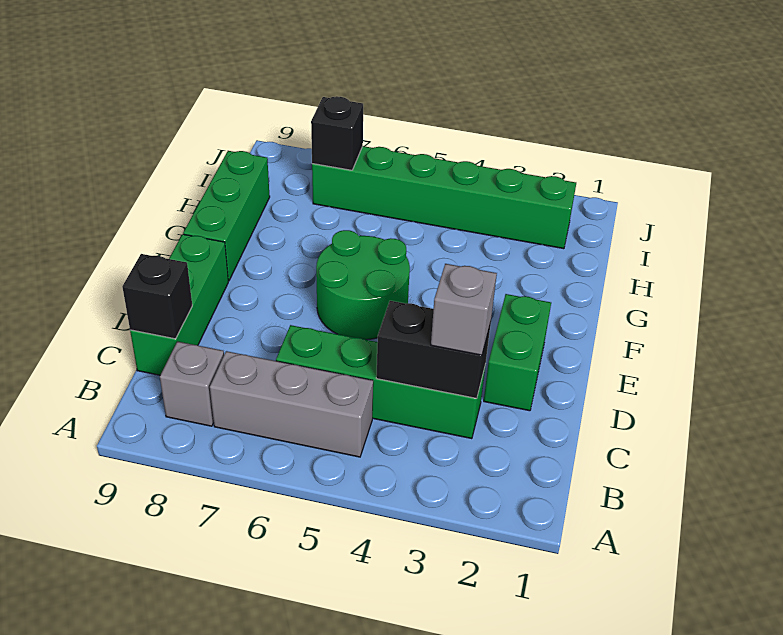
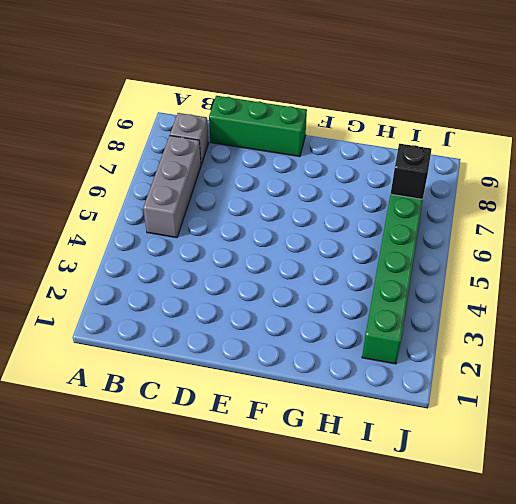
none -> green 1x4 brick [276,325,485,439]
none -> green 1x2 brick [484,294,551,411]
none -> green 2x2 round brick [316,230,410,340]

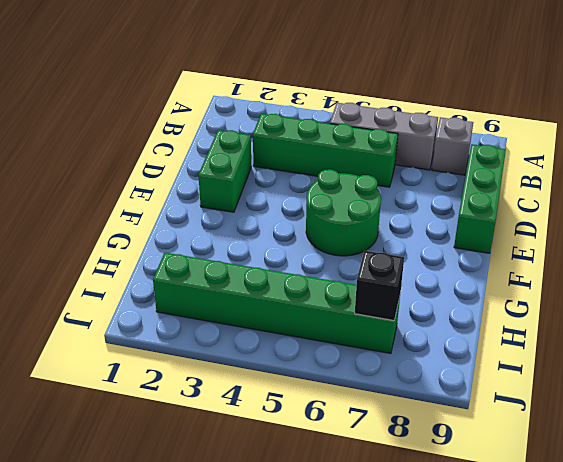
none -> green 1x3 brick [183,151,270,281]
none -> black 1x2 brick [376,301,491,398]
none -> black 1x1 brick [122,254,192,339]

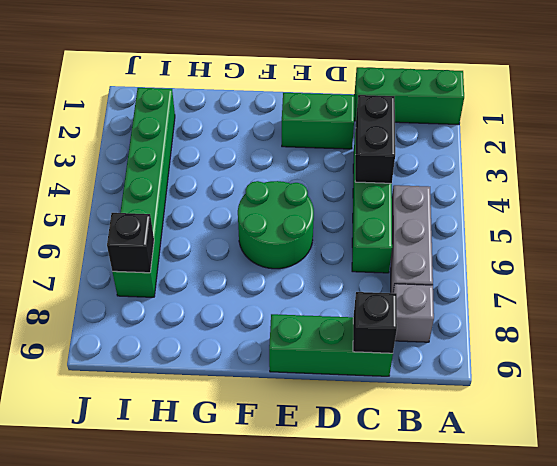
green 1x3 brick [354,67,464,125] -> green 1x3 brick moved to [183,151,270,281]
none -> grey 1x1 brick [431,264,497,355]

